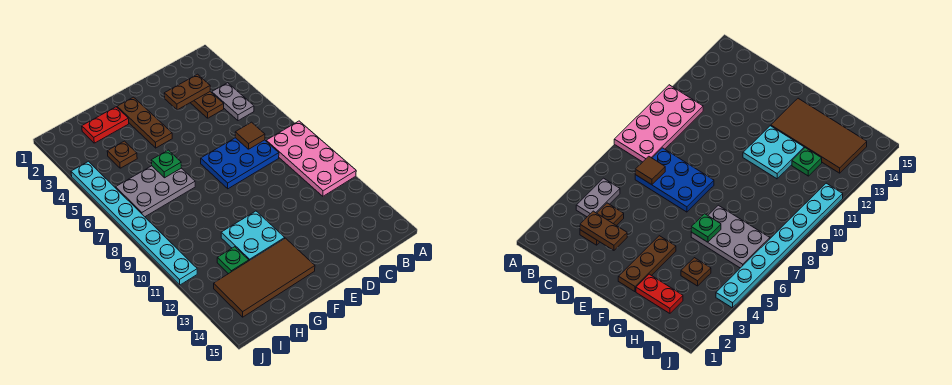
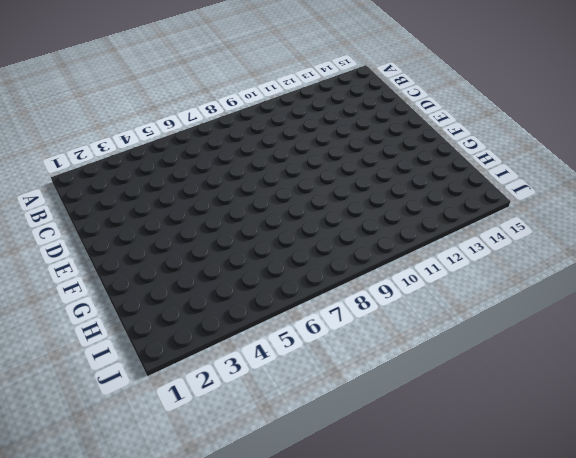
none -> pink 2x4 plate [266,121,356,196]
none -> grey 1x2 plate [212,83,254,121]
none -> brown 1x2 plate [191,92,224,118]

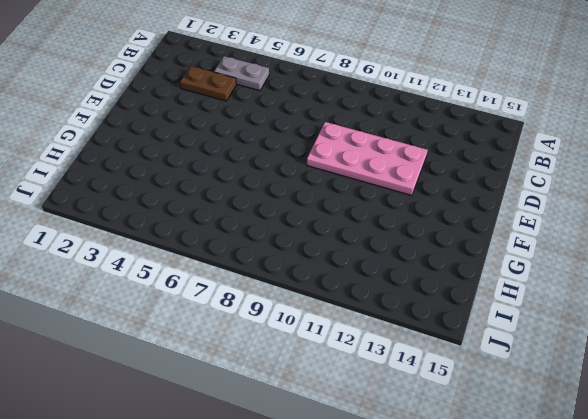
pink 2x4 plate [307,122,428,195] -> pink 2x4 plate moved to [266,121,356,196]
none -> blue 2x3 plate [201,138,279,189]
none -> brown 1x3 plate [117,97,172,148]
none -> cyan 2x2 plate [221,211,285,261]

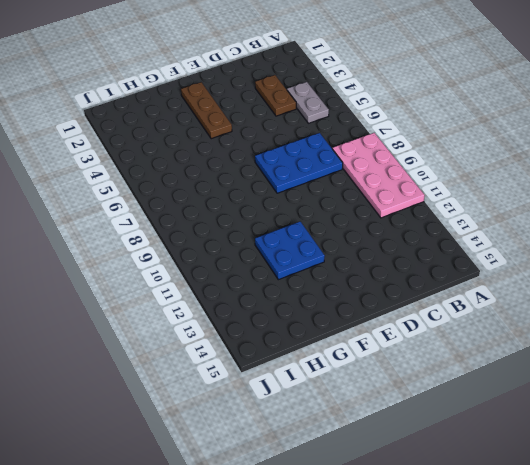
blue 2x2 plate [255,222,325,280] -> cyan 2x2 plate [221,211,285,261]
none -> brown 2x4 tile [214,238,315,317]
none -> red 1x2 plate [82,107,129,143]
none -> grey 2x3 plate [116,166,195,217]

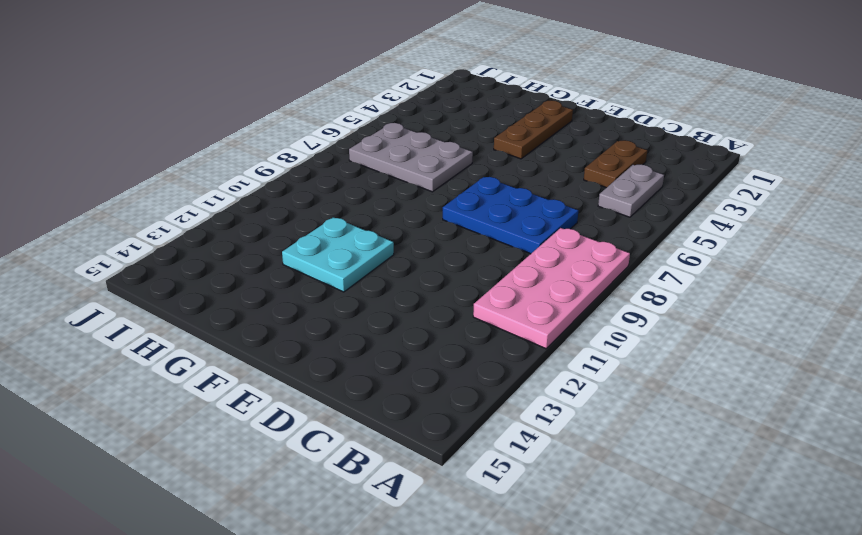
none -> brown 2x4 tile [214,238,315,317]
none -> red 1x2 plate [82,107,129,143]
none -> brown 1x1 plate [107,141,137,168]

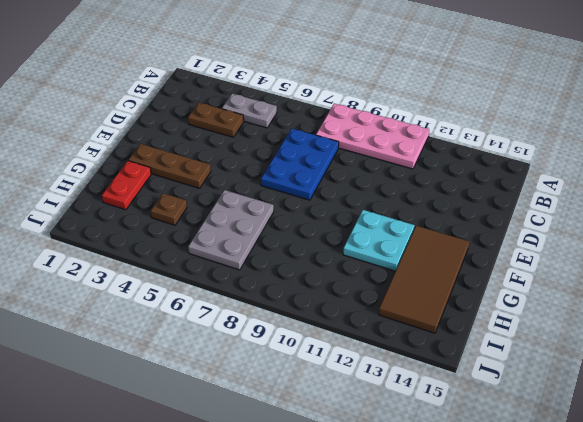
none -> green 1x1 plate [217,247,249,274]
none -> cyan 1x8 plate [71,161,197,285]
none -> brown 1x2 plate [164,74,210,110]

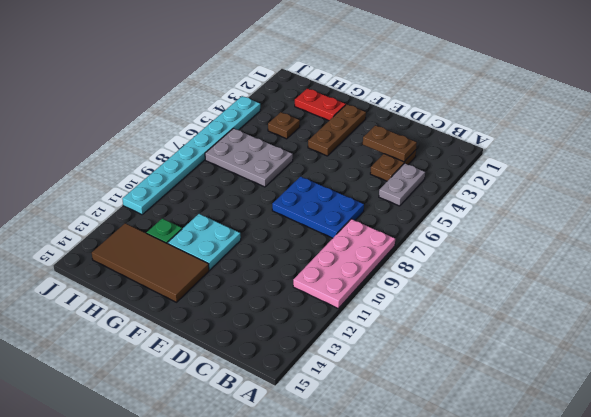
none -> brown 1x1 tile [235,122,265,149]
none -> green 1x1 plate [151,150,182,178]

